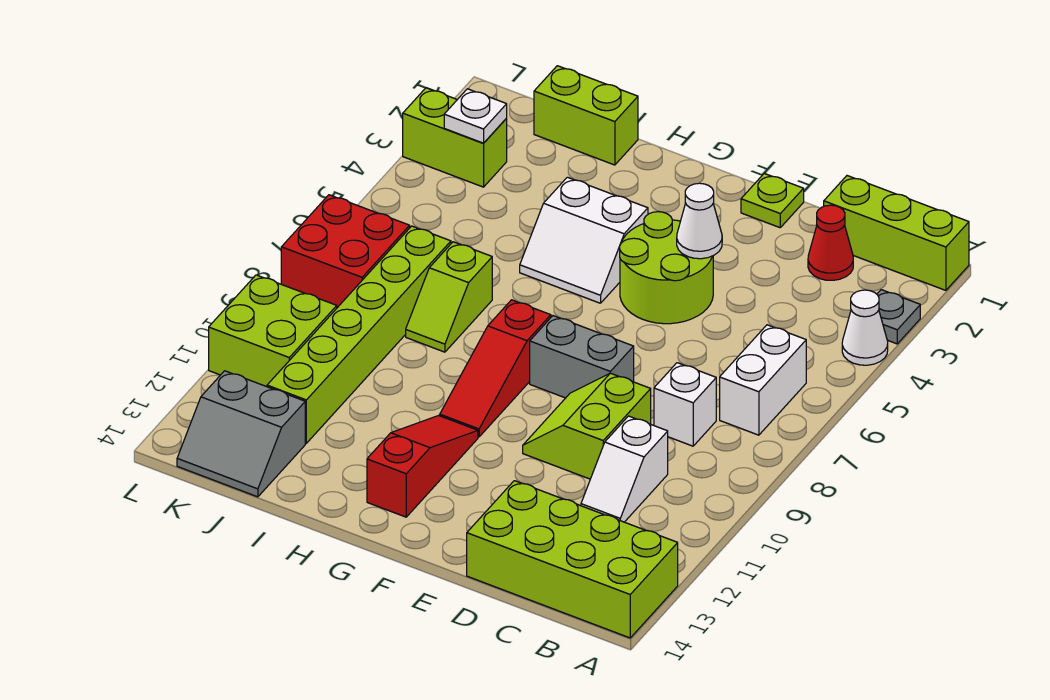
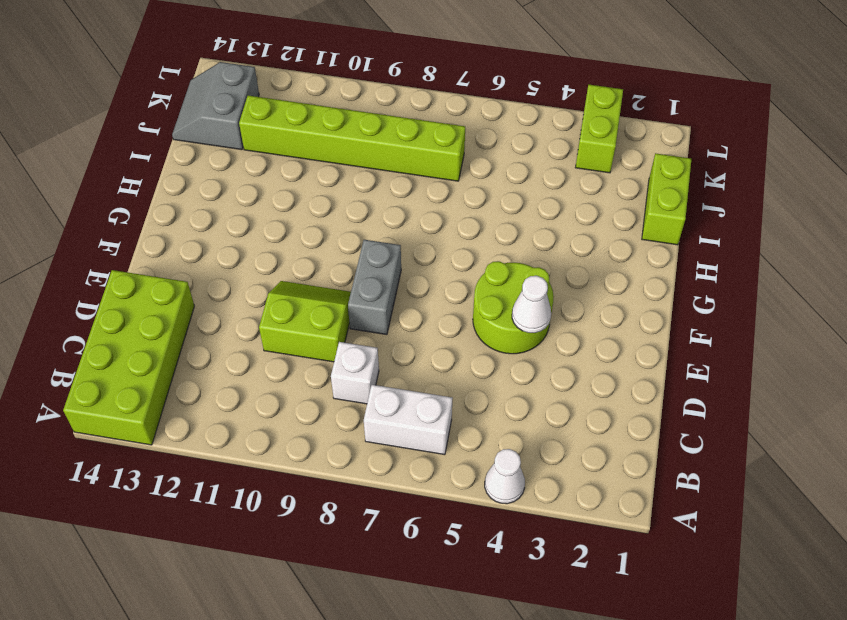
none -> lime 1x3 brick [824,176,969,290]
none -> grey 1x1 plate [877,290,920,344]
none -> red 1x1 cone [808,205,853,280]

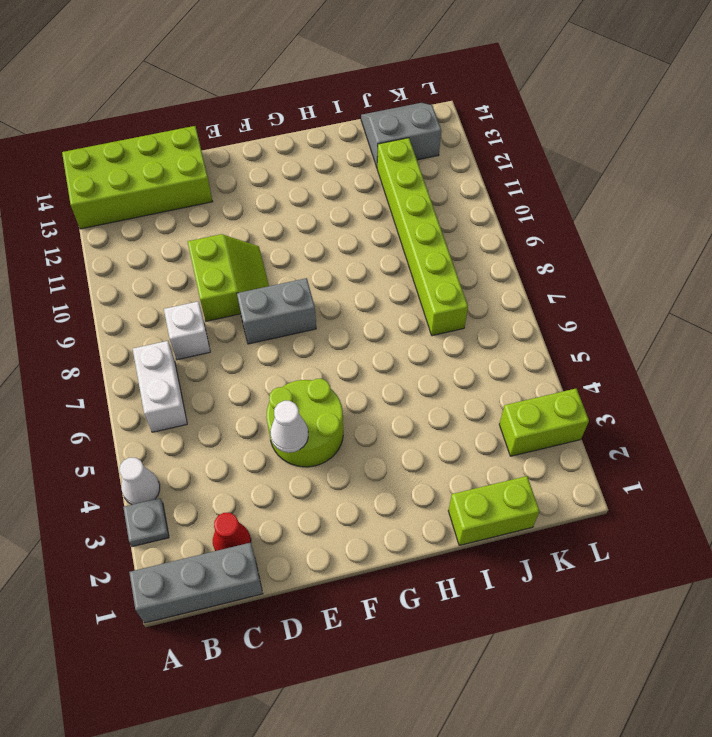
grey 1x3 brick [129,543,263,623] -> lime 1x3 brick [824,176,969,290]
none -> white 1x2 slope [581,416,668,522]
none -> lime 1x1 plate [741,173,804,228]
none -> white 2x2 slope [520,177,648,303]

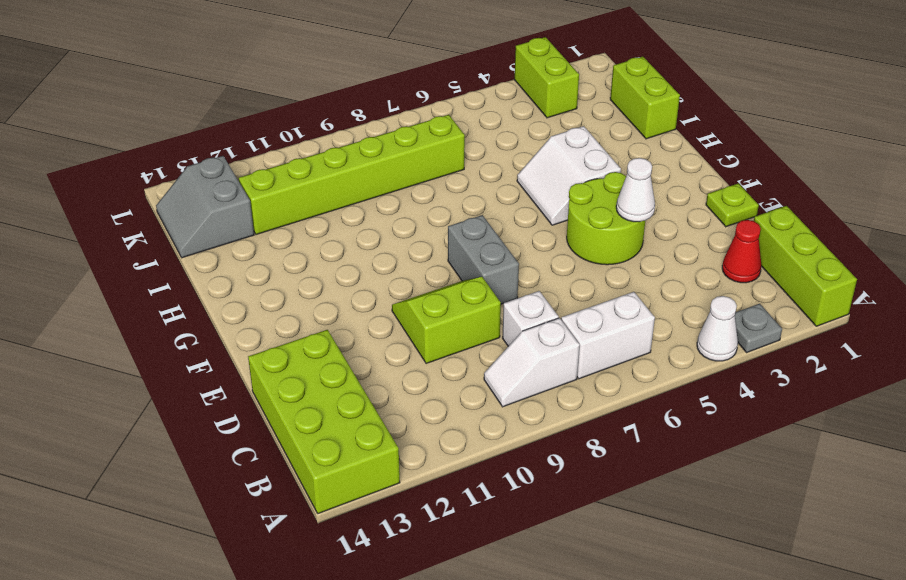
white 1x2 slope [484,318,580,407] -> white 1x2 slope moved to [581,416,668,522]
none -> red 1x3 slope [440,300,551,437]
none -> red 1x3 slope [367,416,478,517]
none -> lime 1x2 slope [406,242,492,352]

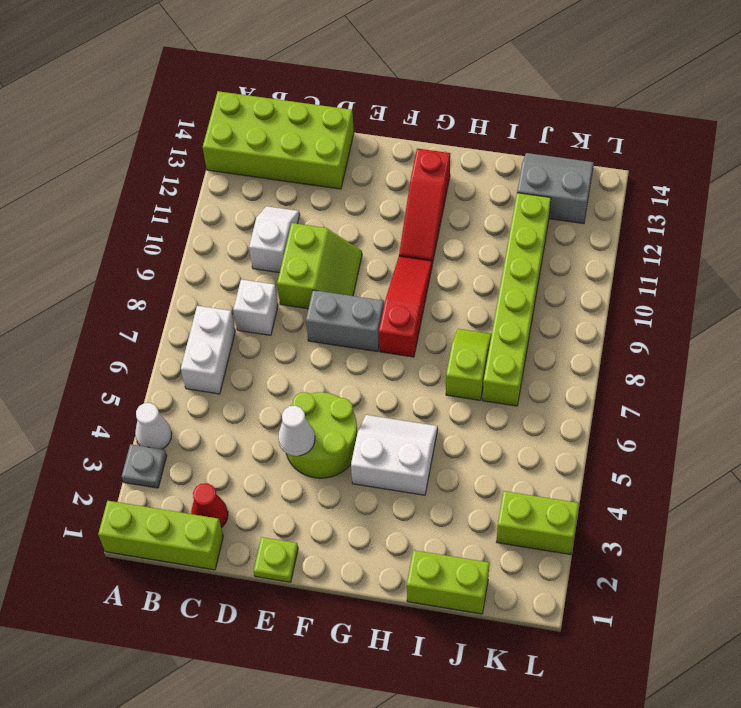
none -> red 2x2 brick [281,195,410,308]
none -> lime 2x2 brick [209,275,337,387]
none -> white 1x1 plate [444,89,507,143]

